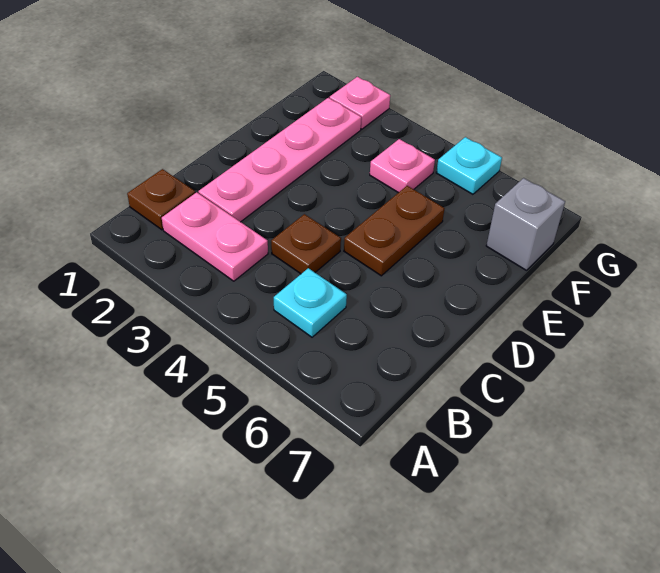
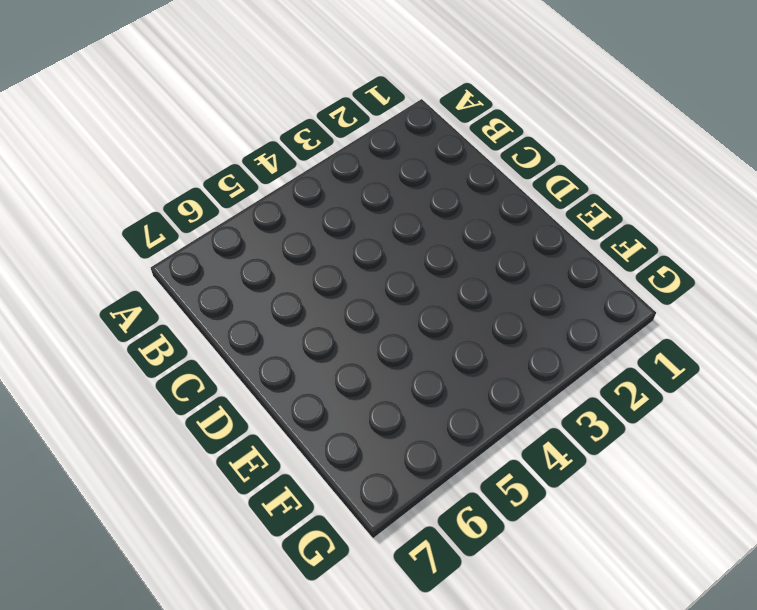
none -> brown 1x1 plate [127,169,195,230]
none -> pink 1x2 plate [162,192,268,281]

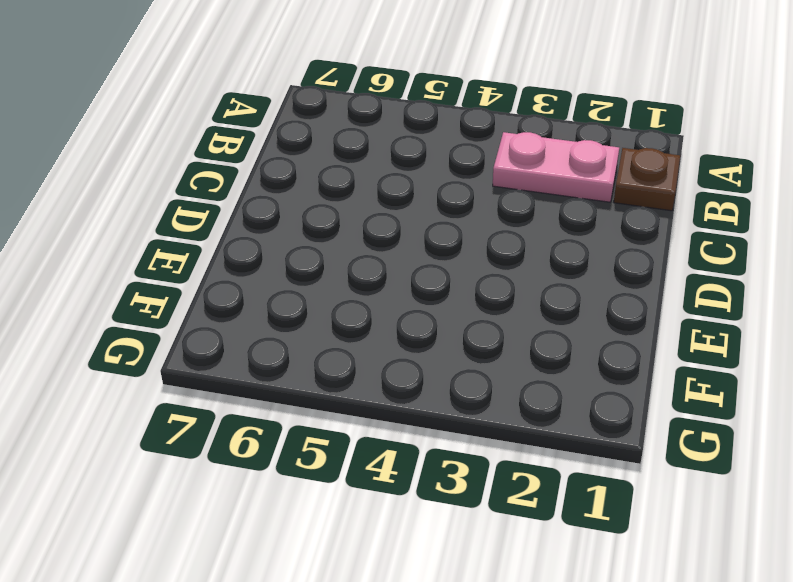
none -> cyan 1x1 plate [274,268,347,337]
none -> pink 1x4 plate [198,98,361,222]

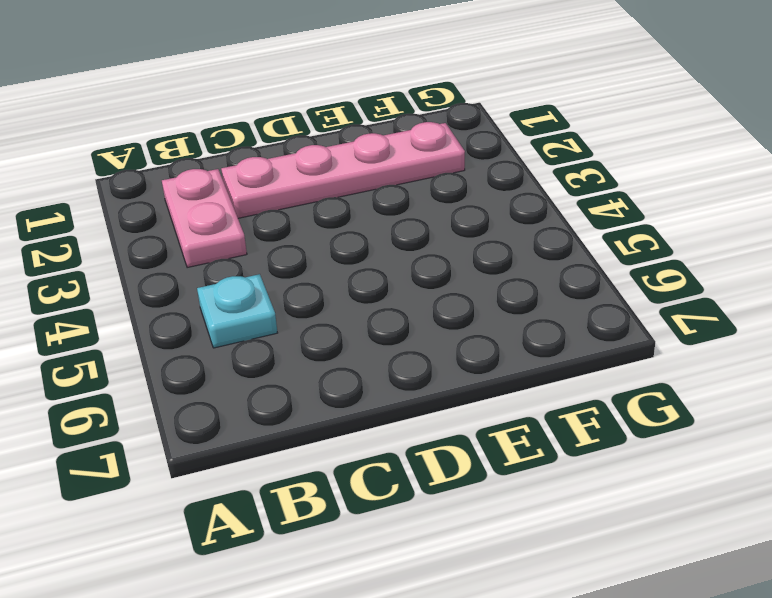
none -> brown 1x1 plate [127,169,195,230]
none -> brown 1x1 plate [271,214,341,274]

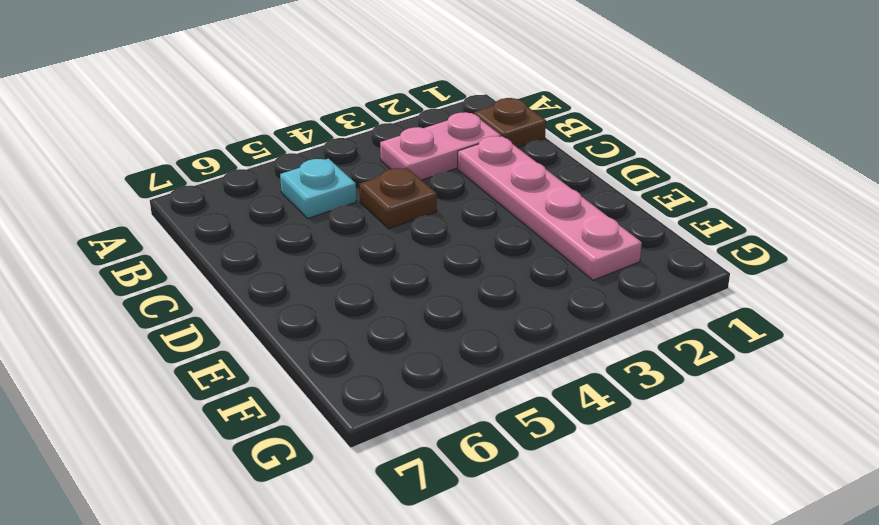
none -> brown 1x2 plate [344,186,445,276]
none -> pink 1x1 plate [370,139,435,193]

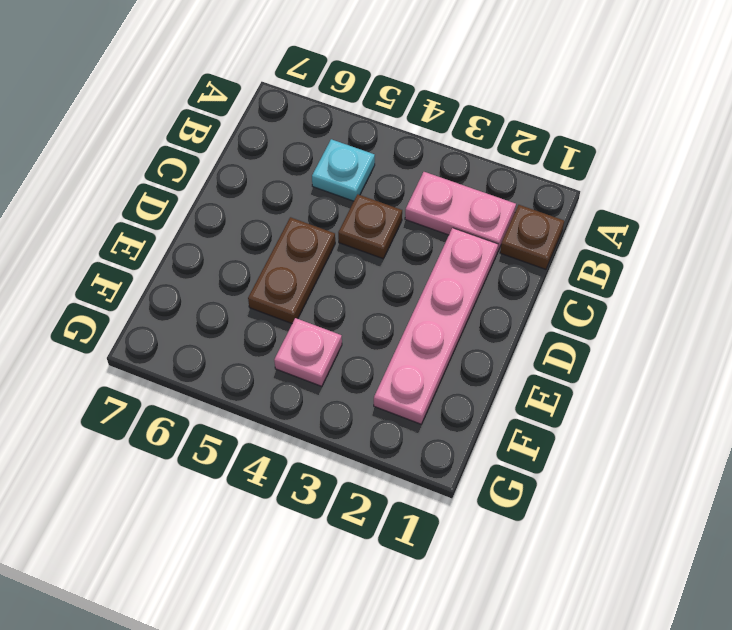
none -> grey 1x1 brick [486,178,565,270]
none -> pink 1x1 plate [330,77,390,129]

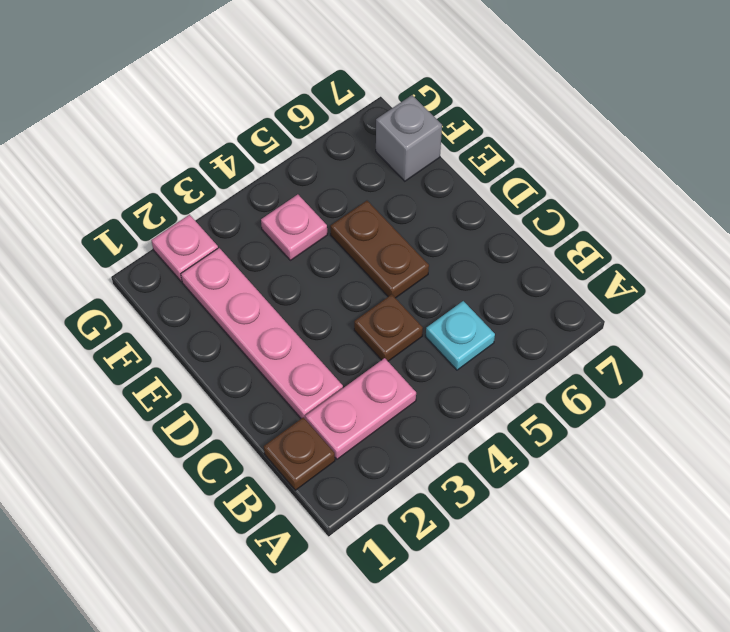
none -> cyan 1x1 plate [436,137,502,194]

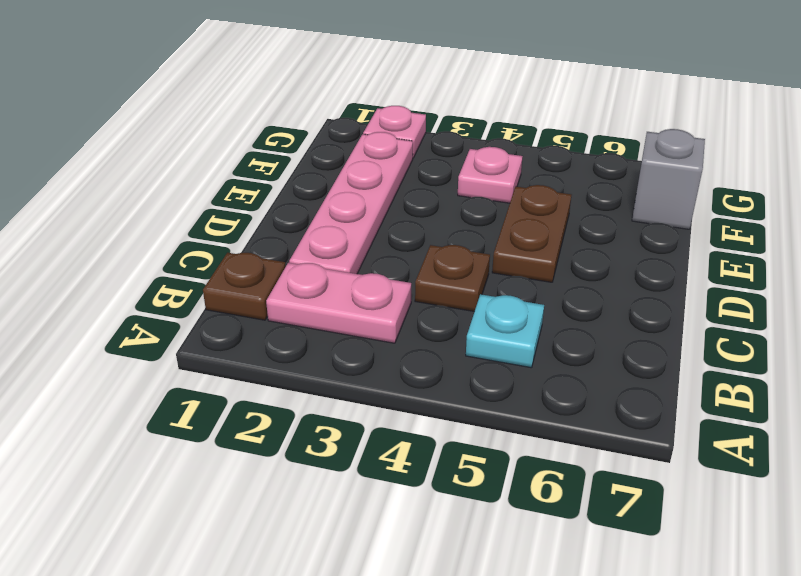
none -> cyan 1x1 plate [436,137,502,194]

